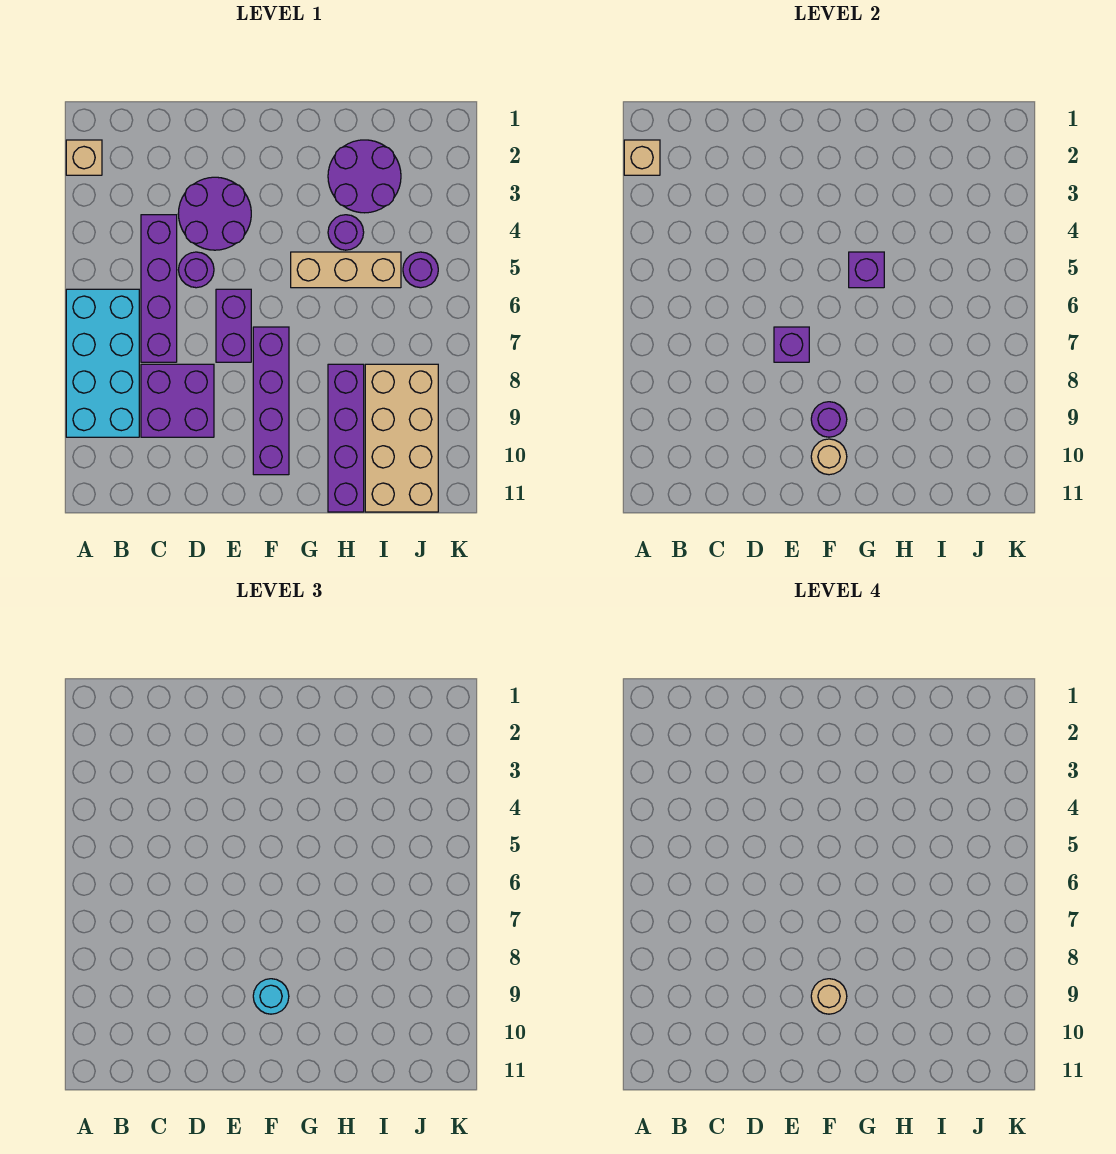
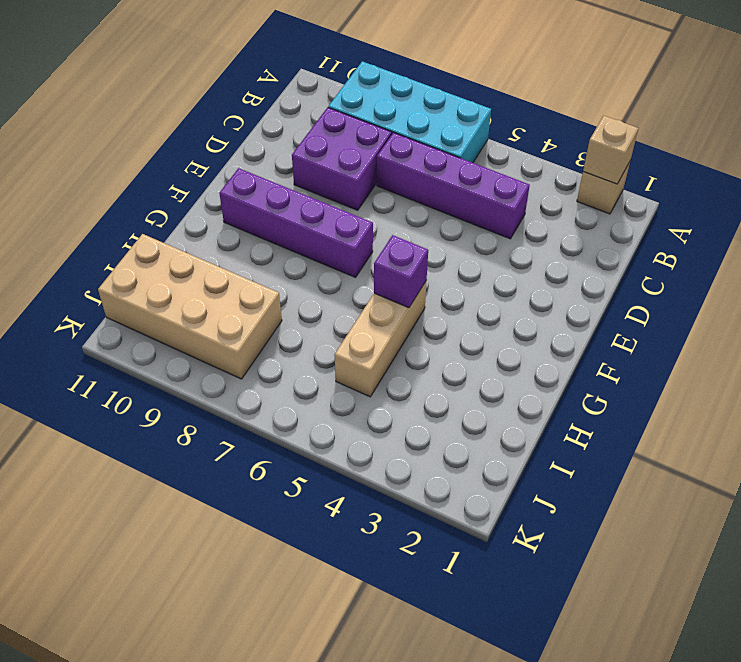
none -> purple 2x2 round brick [178,177,251,250]
none -> purple 1x1 round brick [178,252,214,288]
none -> purple 1x2 brick [216,289,251,362]

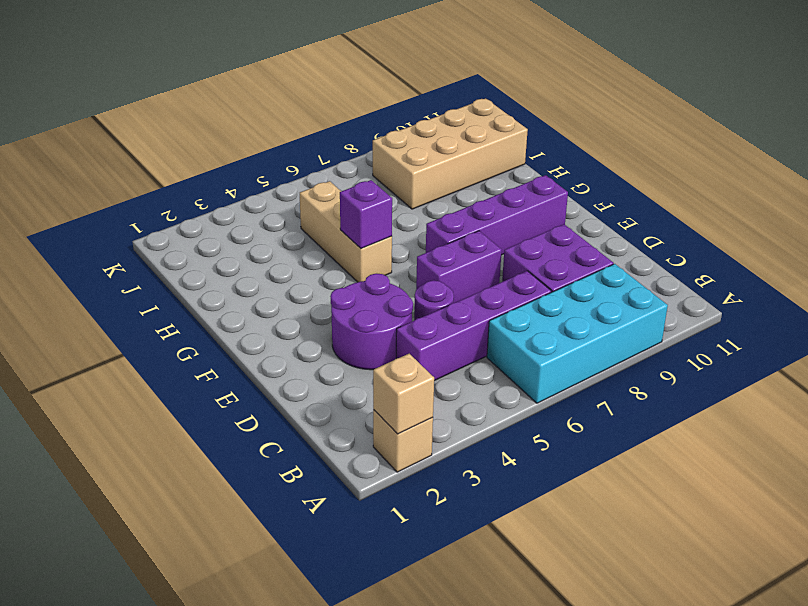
none -> purple 2x2 round brick [328,140,401,213]
none -> purple 1x1 round brick [328,215,364,250]
none -> purple 1x4 brick [328,364,364,512]

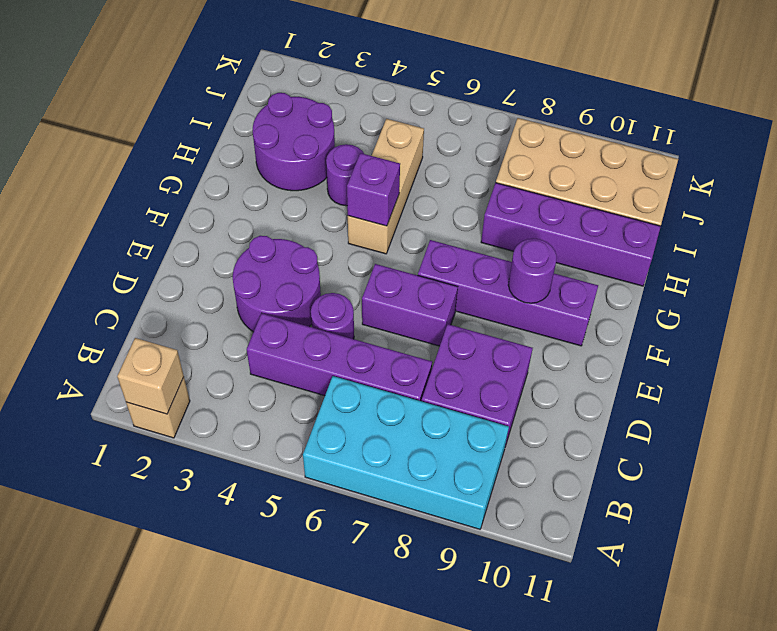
none -> purple 1x1 round brick [403,252,438,288]
none -> purple 1x1 brick [774,327,809,362]
none -> tan 1x1 round brick [811,439,847,475]

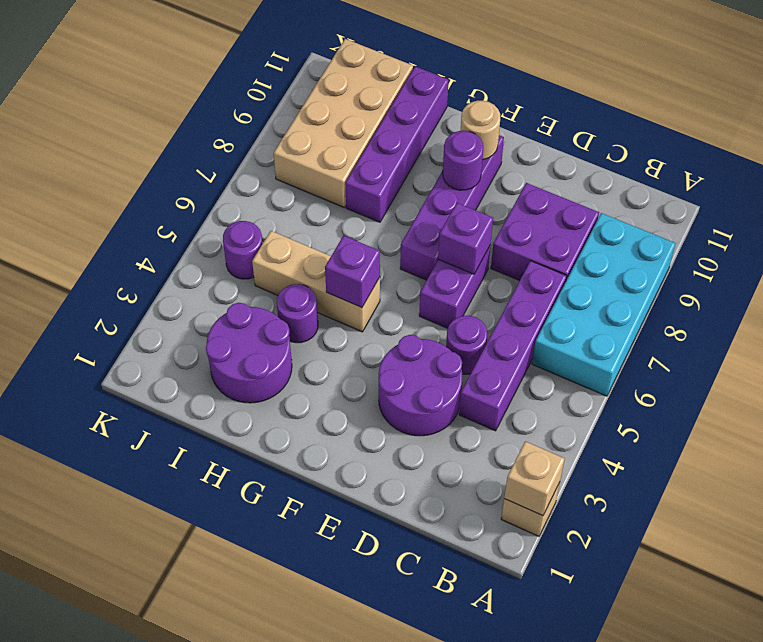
none -> cyan 1x1 round brick [253,979,289,1014]
none -> tan 1x1 round brick [811,979,847,1014]

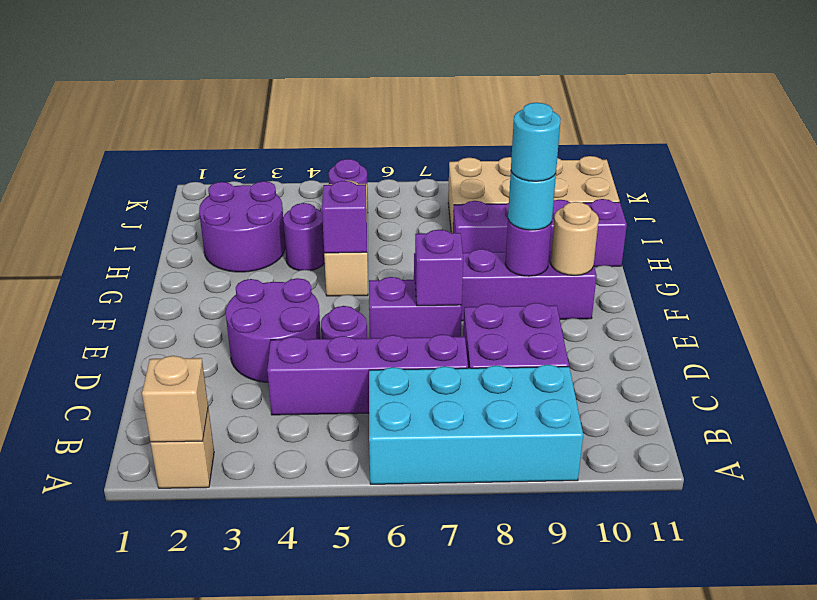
cyan 1x1 round brick [511,103,561,181] -> tan 1x1 round brick [811,979,847,1014]

